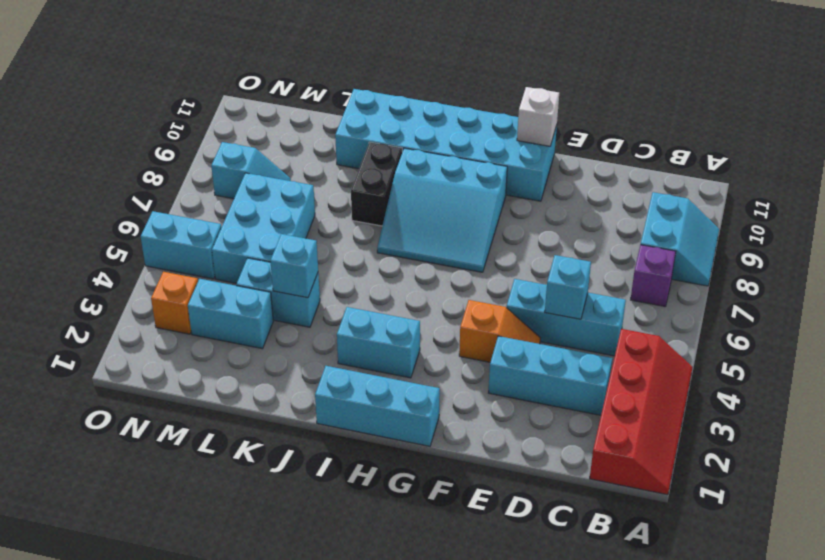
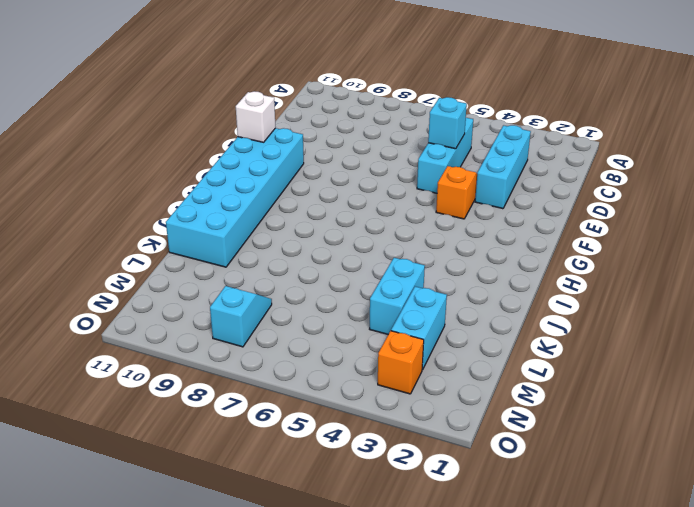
none -> red 2x4 slope [590,329,693,495]
none -> cyan 2x2 slope [641,192,719,286]
none -> purple 1x1 brick [631,245,676,307]

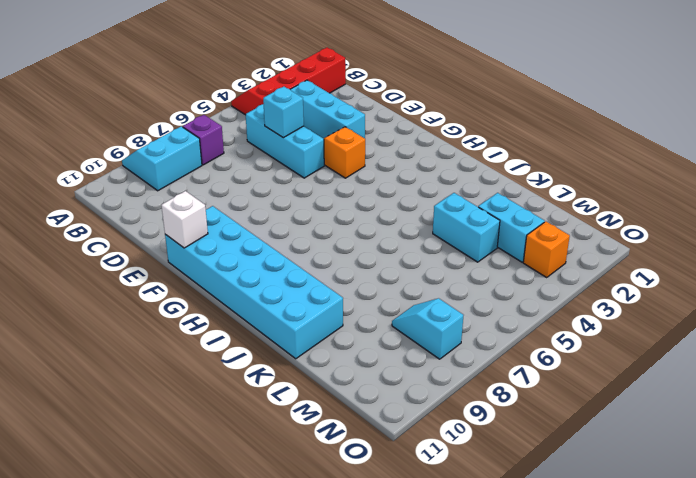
none -> cyan 1x3 brick [315,366,440,446]
none -> cyan 3x3 slope [377,148,507,272]
none -> cyan 1x2 brick [337,307,420,378]

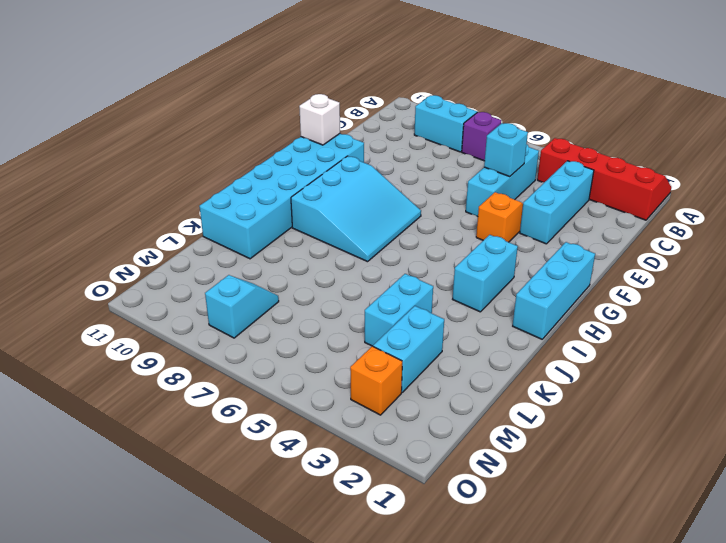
none -> black 1x2 brick [351,142,402,226]
none -> cyan 2x3 brick [212,173,315,283]
none -> cyan 1x2 brick [141,211,222,279]

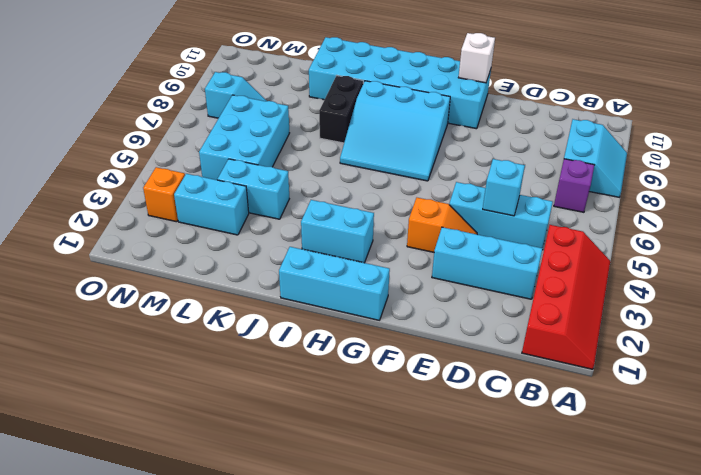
none -> cyan 1x2 brick [141,211,222,279]
none -> cyan 1x1 brick [270,234,318,298]

